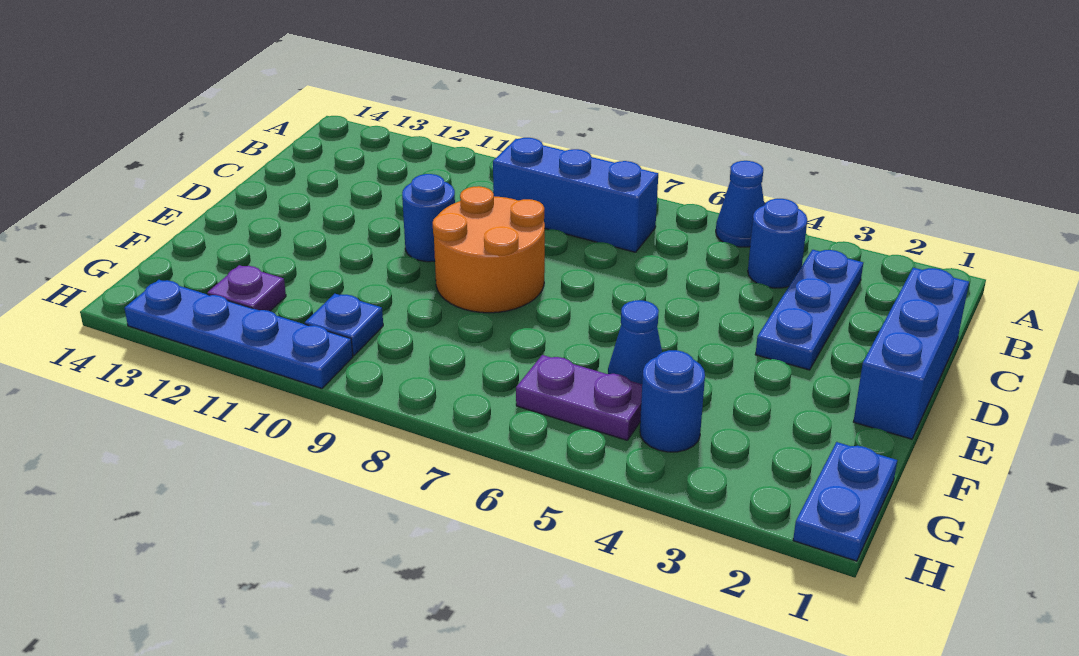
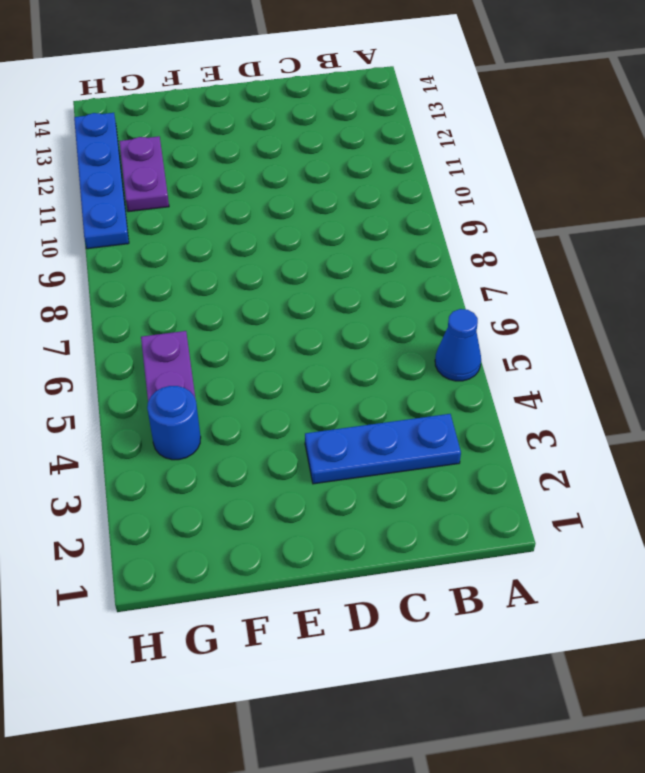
purple 1x2 plate [119,136,169,212] -> purple 1x1 plate [207,265,286,311]
none -> blue 1x1 round brick [748,199,807,288]
none -> blue 1x3 brick [493,138,658,252]
none -> blue 1x3 brick [853,268,969,439]

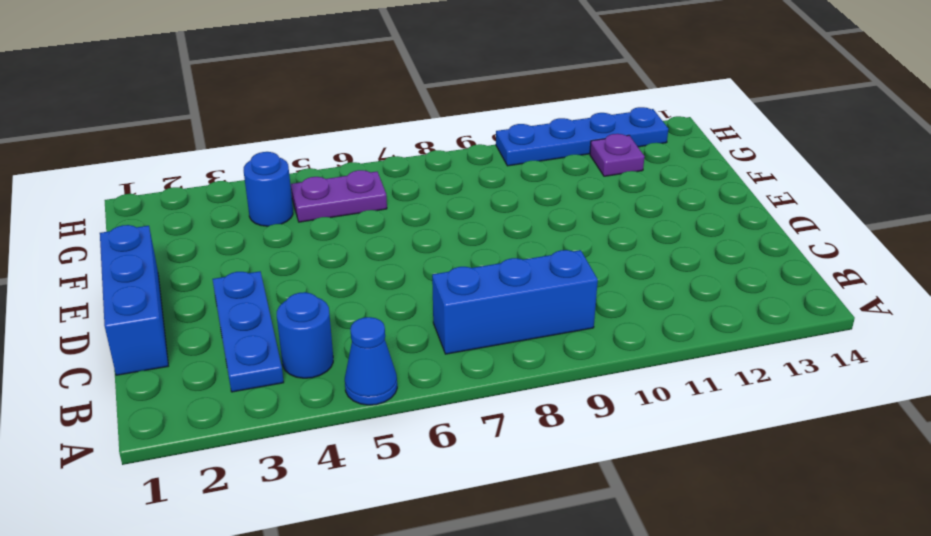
none -> orange 2x2 round brick [433,186,545,313]
none -> blue 1x1 round brick [402,174,455,262]
none -> blue 1x1 cone [608,300,662,384]

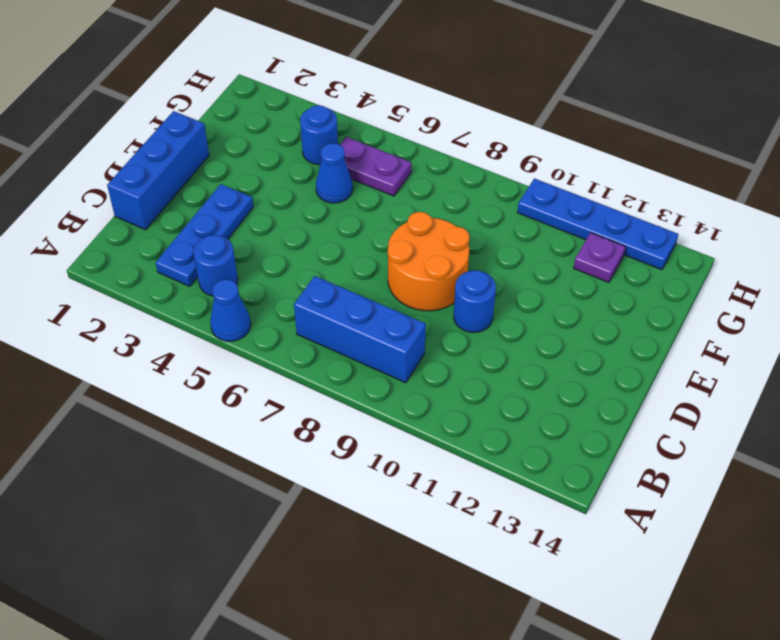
none -> blue 1x2 plate [793,442,897,561]
none -> blue 1x1 plate [305,294,383,355]

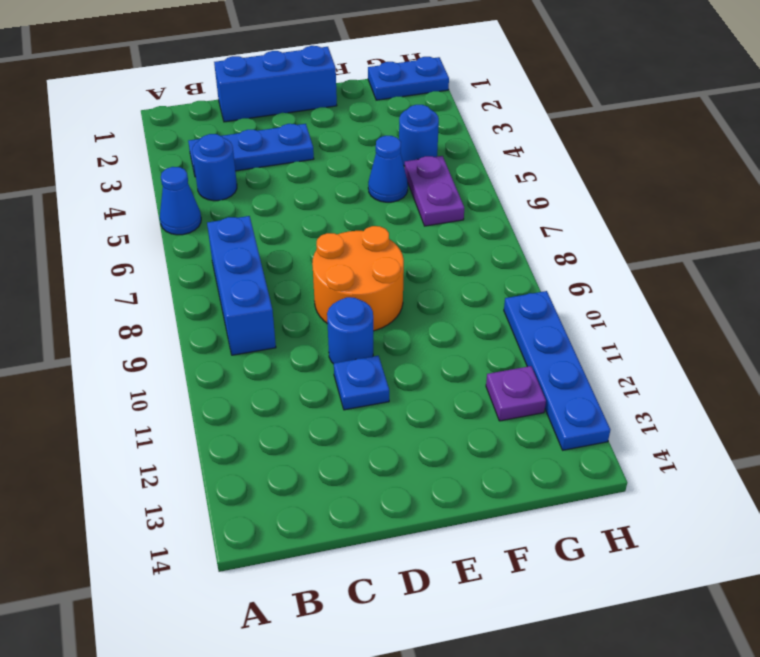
blue 1x1 plate [334,356,389,410] -> blue 1x1 plate moved to [305,294,383,355]

